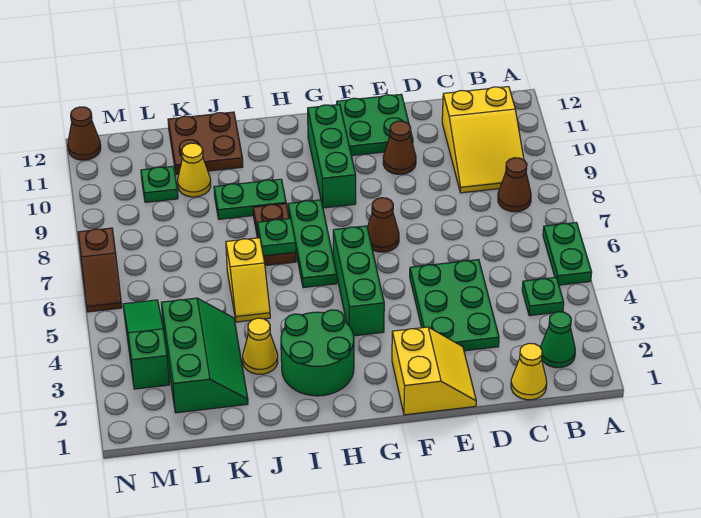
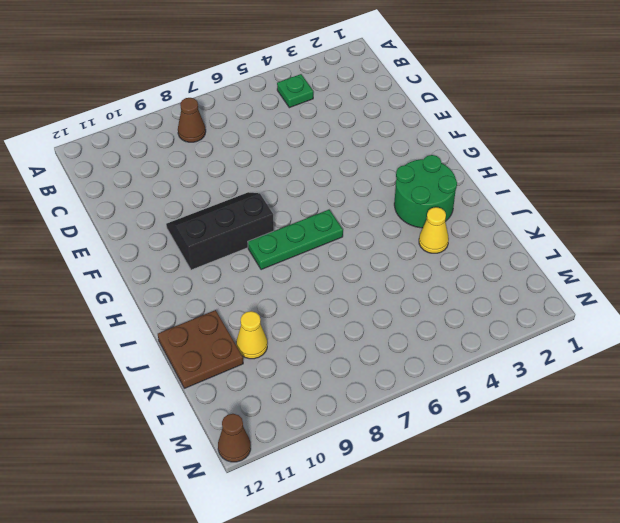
black 2x3 slope [166,192,274,270] -> green 1x3 brick [308,104,356,208]
none -> green 1x2 plate [543,222,592,285]
none -> green 1x1 cone [540,312,575,368]
none -> yellow 2x3 slope [442,87,524,193]

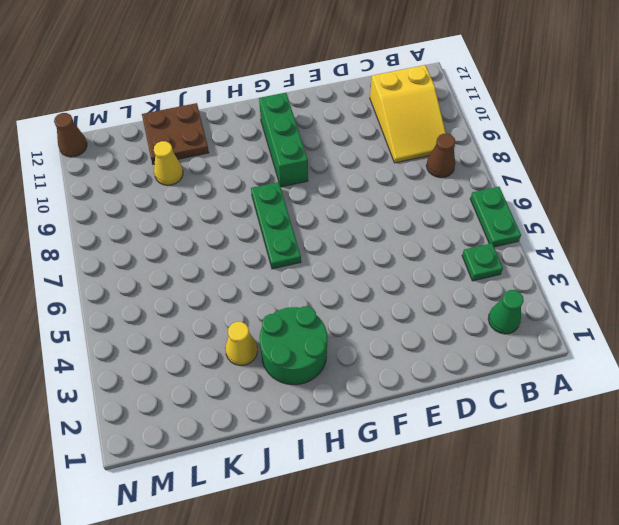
none -> yellow 1x1 cone [511,343,547,400]
none -> green 2x3 plate [410,260,499,351]
none -> yellow 2x2 slope [392,327,476,415]

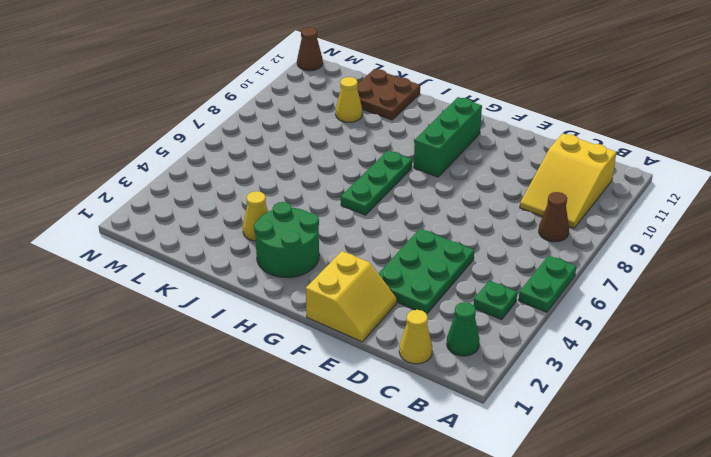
none -> brown 1x1 cone [383,121,416,174]
none -> green 2x2 plate [337,94,413,156]
none -> brown 1x1 cone [367,198,399,252]

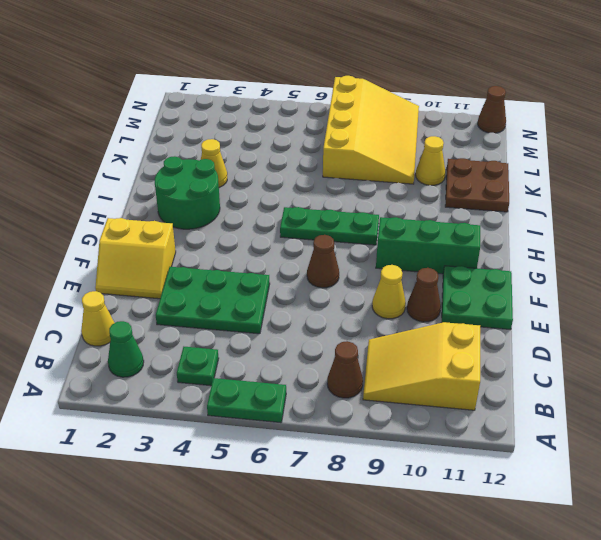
yellow 1x1 cone [372,265,406,319] -> none
yellow 3x4 slope [323,76,419,184] -> brown 1x2 slope [78,228,122,312]
none -> green 1x3 brick [333,226,384,336]
none -> brown 1x2 plate [253,204,296,266]
none -> green 1x2 plate [214,179,286,219]

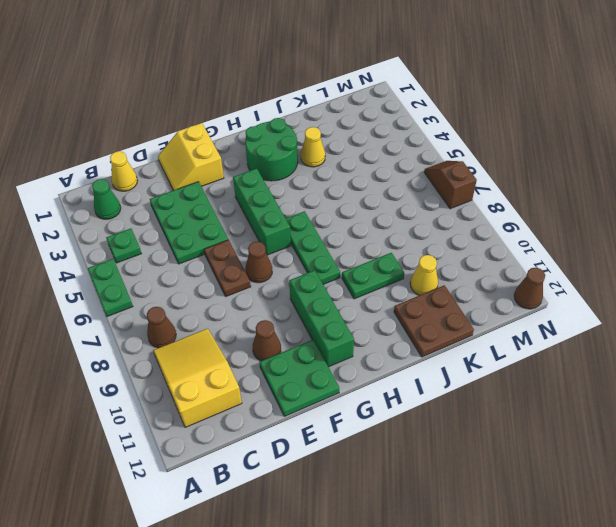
brown 1x2 plate [204,240,251,296] -> brown 1x2 plate moved to [253,204,296,266]
none -> yellow 1x2 slope [226,238,270,322]
none -> green 2x3 slope [161,298,248,413]
none -> green 1x1 plate [141,166,178,202]

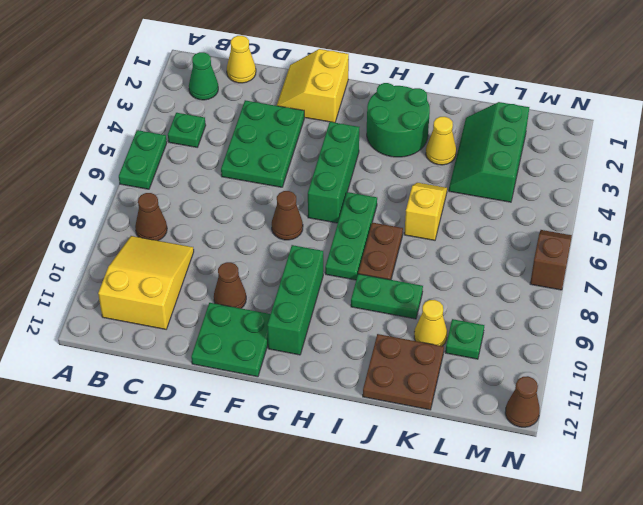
none -> green 1x3 slope [123,300,169,389]
none -> green 1x1 plate [257,219,296,256]

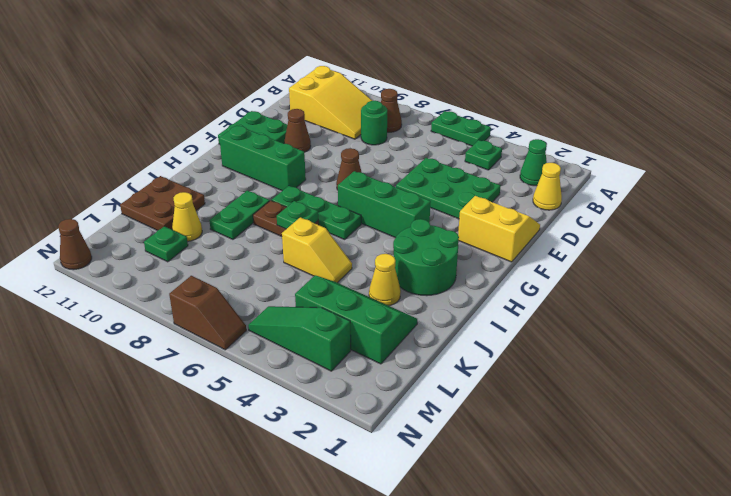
green 1x1 round brick [361,101,387,145] -> none

